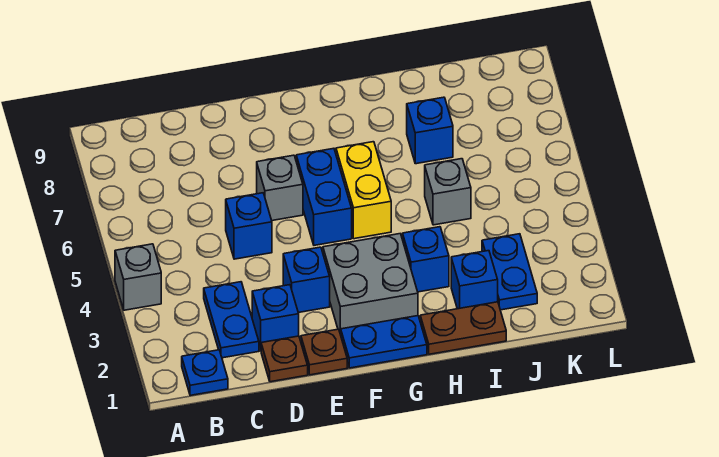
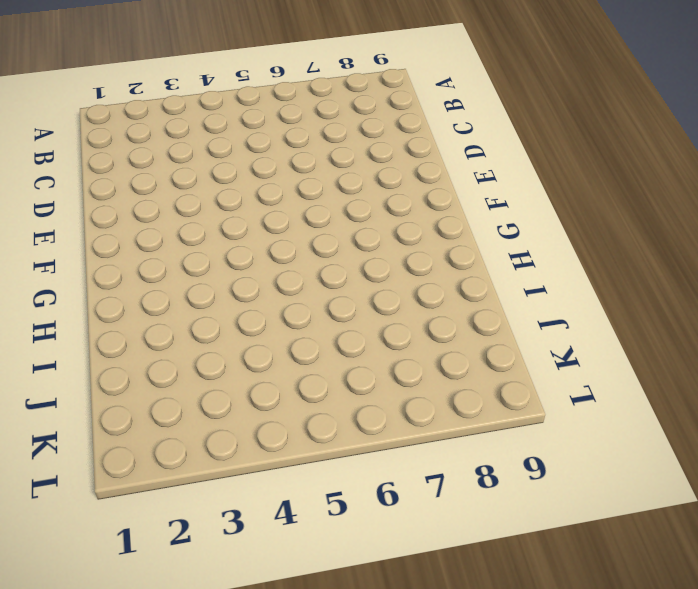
none -> grey 1x1 brick [115,244,161,310]
none -> blue 1x1 plate [182,350,228,395]
none -> blue 1x2 plate [204,282,259,358]

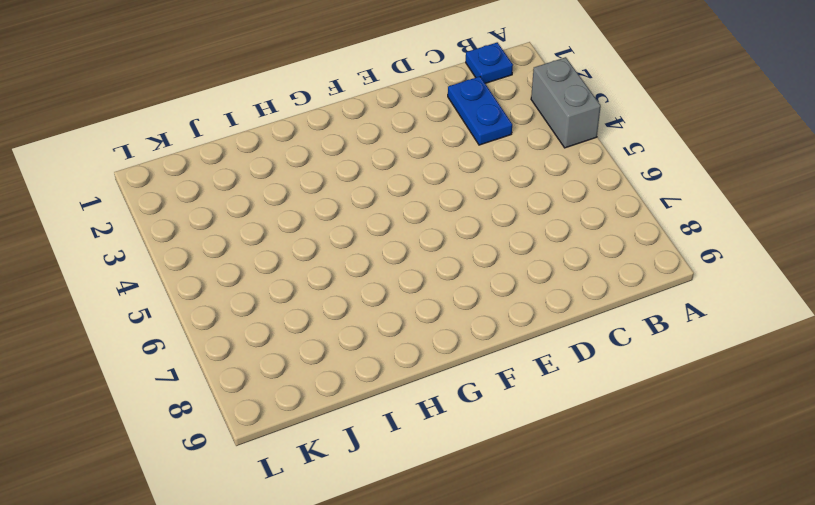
grey 1x2 brick [531,57,601,148] -> grey 1x1 brick [115,244,161,310]
none -> brown 1x1 plate [261,336,308,382]
none -> blue 1x1 brick [252,285,299,350]
none -> blue 1x1 brick [226,193,272,259]

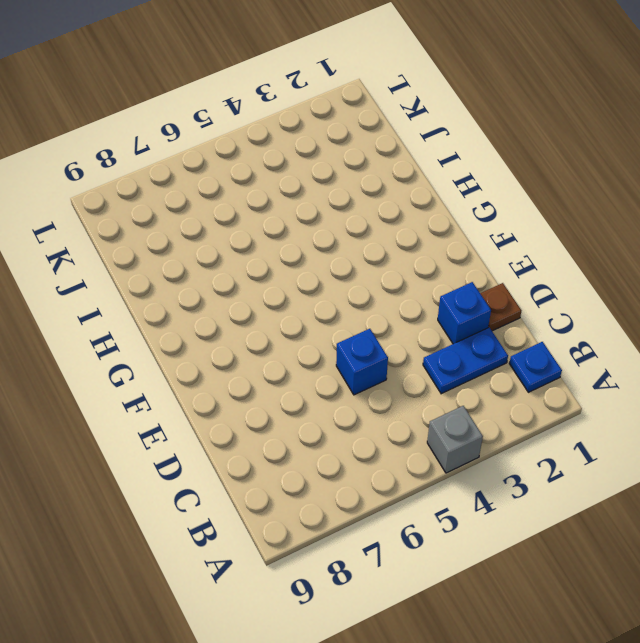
none -> brown 1x1 plate [301,329,347,375]
none -> blue 1x1 brick [283,247,330,313]
none -> grey 1x1 brick [257,155,303,221]

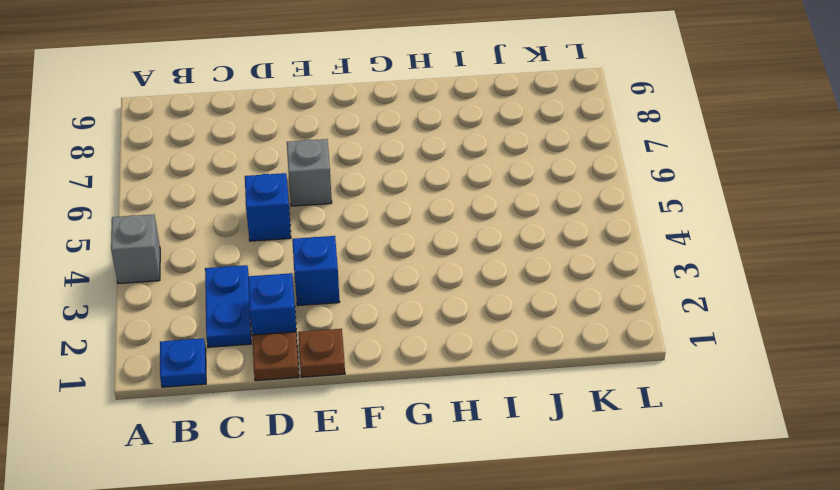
none -> blue 1x2 plate [341,316,427,368]
none -> grey 2x2 brick [323,234,418,335]
none -> blue 1x2 brick [296,148,352,245]

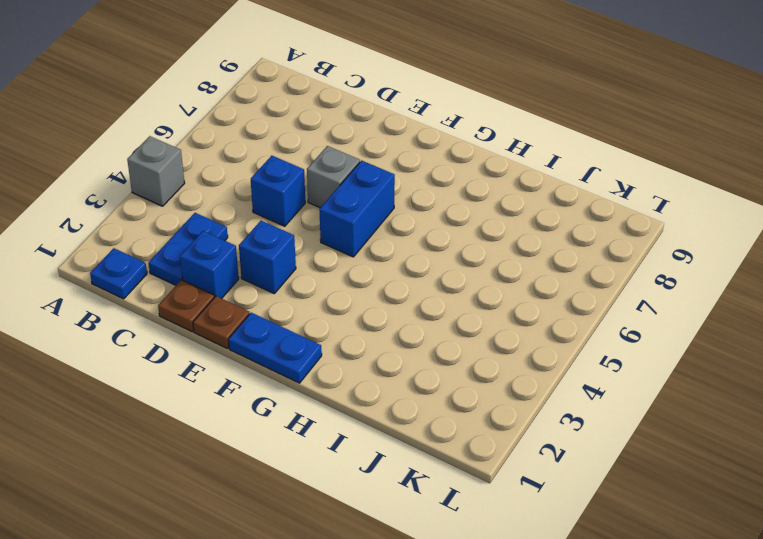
none -> grey 2x2 brick [323,234,418,335]
none -> yellow 1x2 brick [336,142,391,239]
none -> brown 1x2 plate [420,302,506,354]

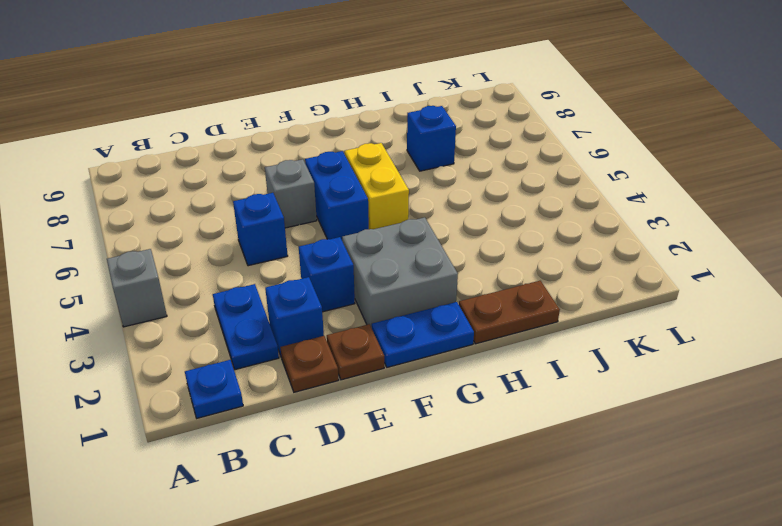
none -> blue 1x1 brick [403,227,449,292]
none -> blue 1x1 brick [451,251,498,309]
none -> grey 1x1 brick [425,159,471,225]

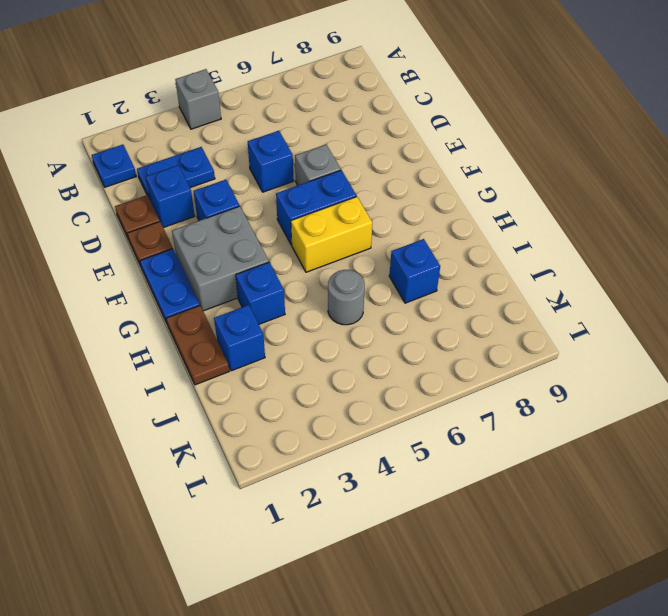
grey 1x1 round brick [328,270,365,325] -> grey 1x1 brick [425,159,471,225]
none -> blue 1x2 plate [482,234,537,310]

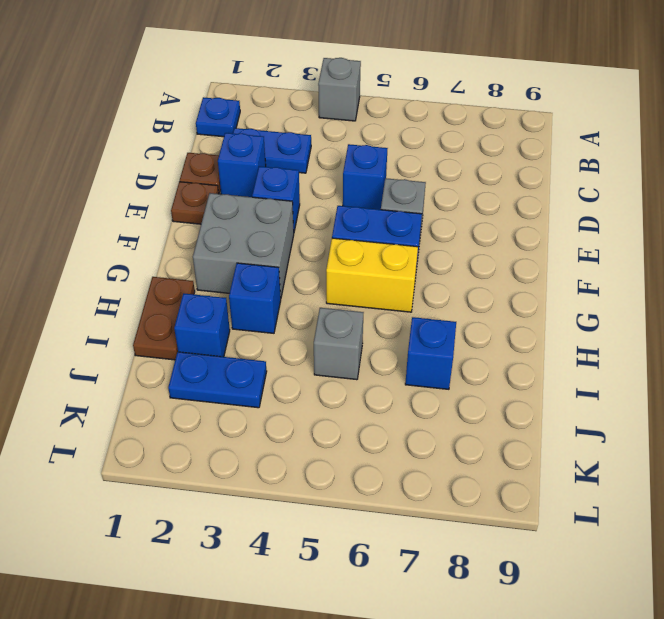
none -> blue 1x2 plate [341,316,427,368]

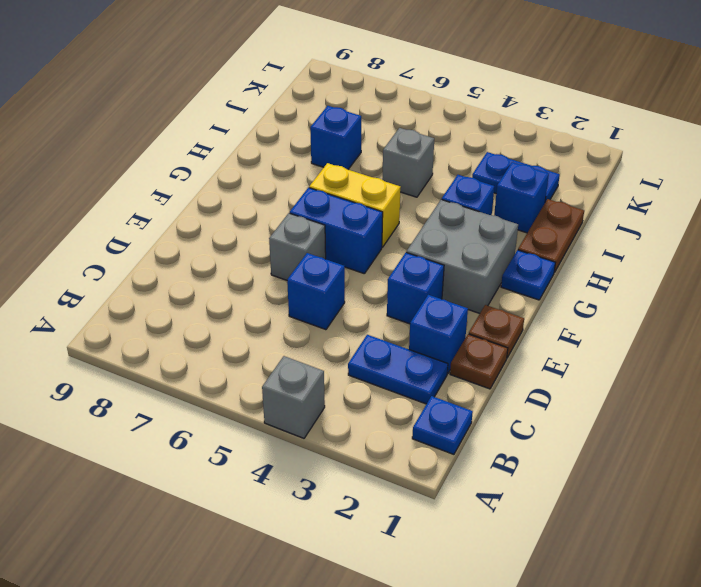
blue 1x1 plate [501,250,555,300] -> blue 1x2 plate [341,316,427,368]

